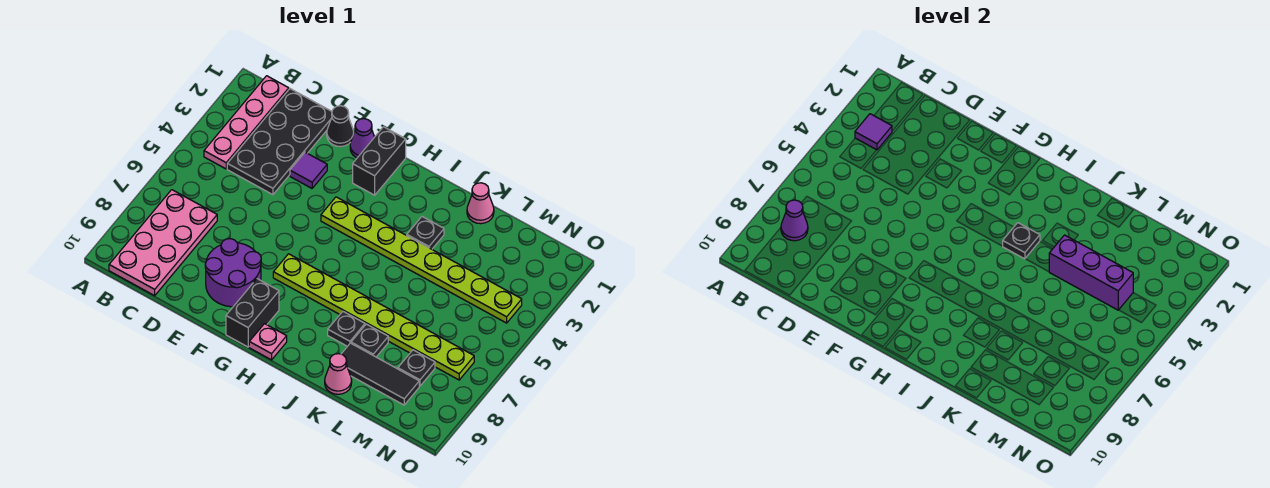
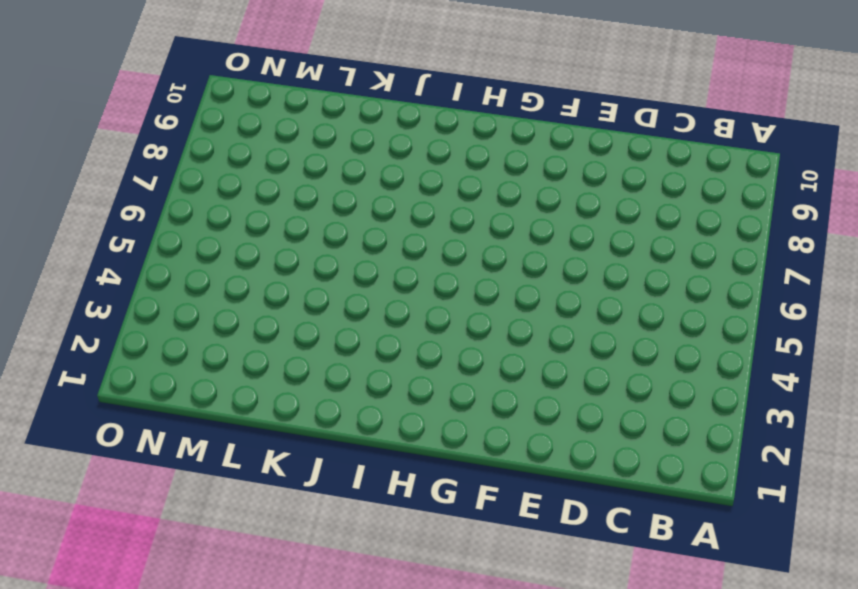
none -> pink 1x4 plate [204,76,289,169]
none -> pink 2x4 plate [109,190,217,296]
none -> black 2x4 plate [227,89,332,195]

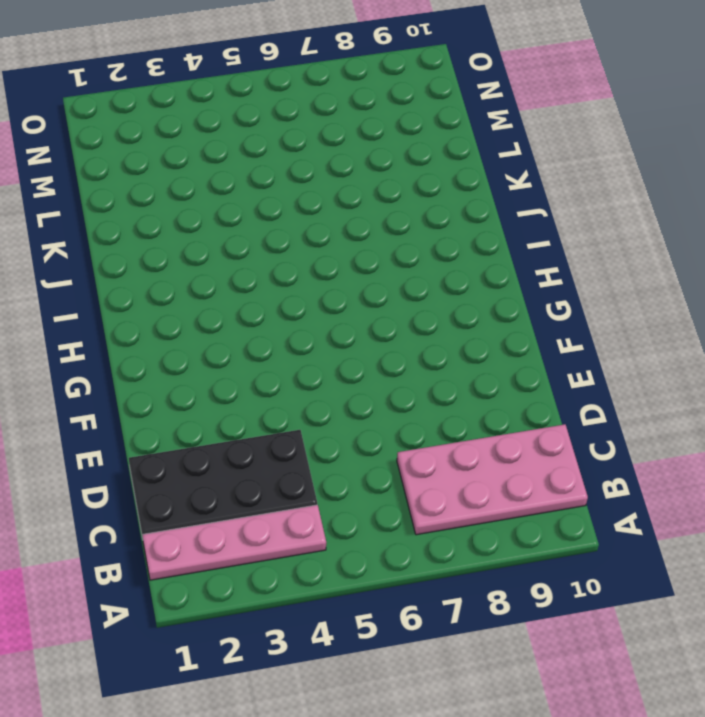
none -> black 1x1 cone [327,106,354,147]
none -> purple 1x1 tile [290,152,327,188]
none -> purple 2x2 round brick [205,239,261,307]

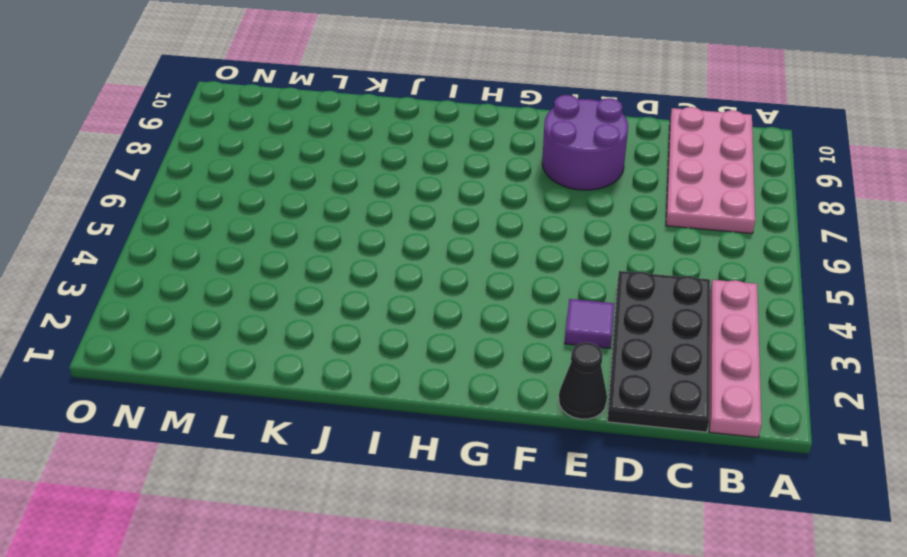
none -> purple 1x1 cone [350,119,374,158]
none -> black 1x2 brick [353,127,406,195]
none -> lime 1x8 plate [321,197,522,323]

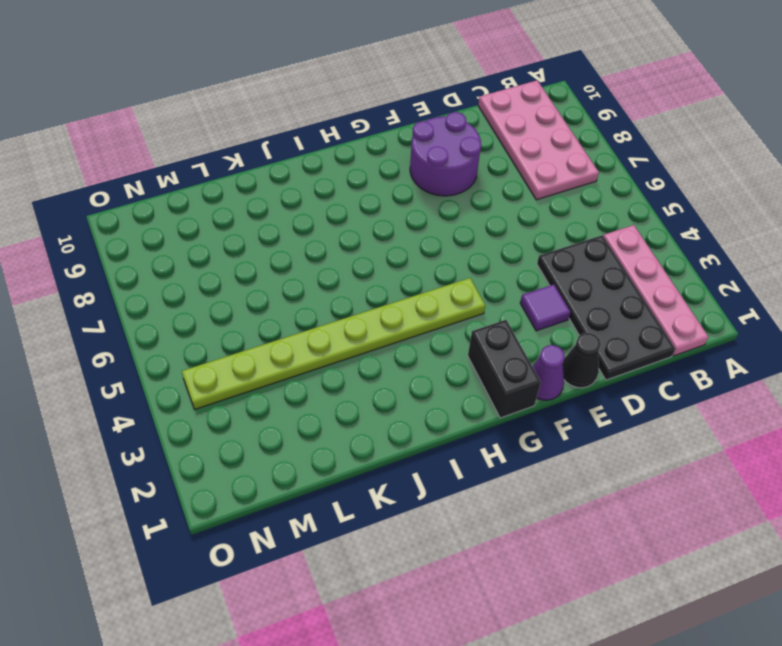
none -> lime 1x8 plate [273,254,474,380]
none -> black 1x2 brick [226,279,279,347]
none -> pink 1x1 plate [249,324,287,360]

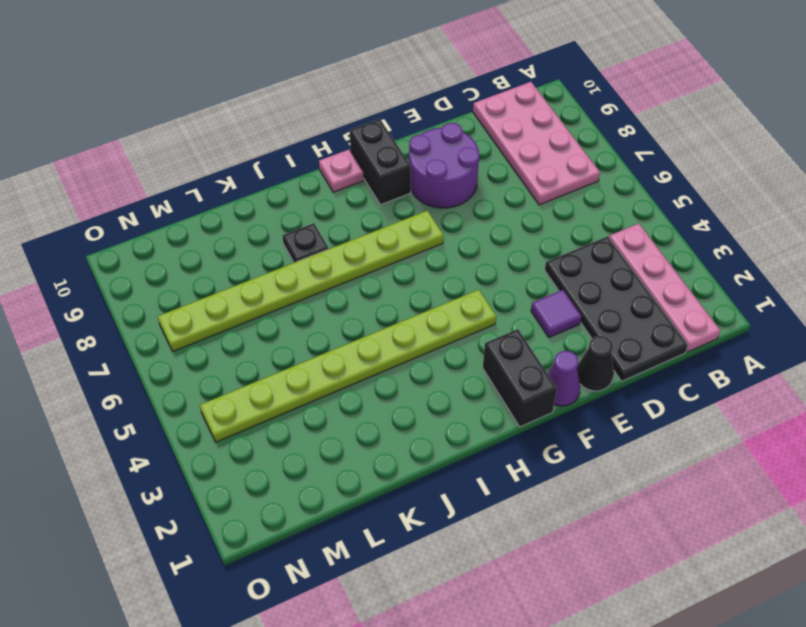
none -> black 1x1 plate [407,217,444,249]
none -> pink 1x1 cone [467,183,494,224]
none -> black 1x1 plate [351,324,388,357]

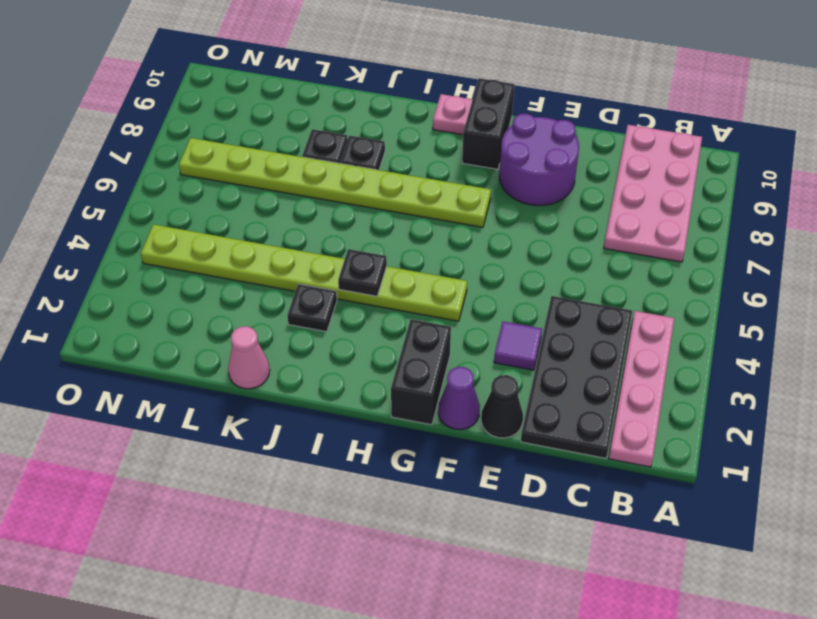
none -> black 1x3 tile [342,343,419,405]
none -> pink 1x1 cone [325,354,352,394]
none -> black 1x1 plate [398,350,435,386]

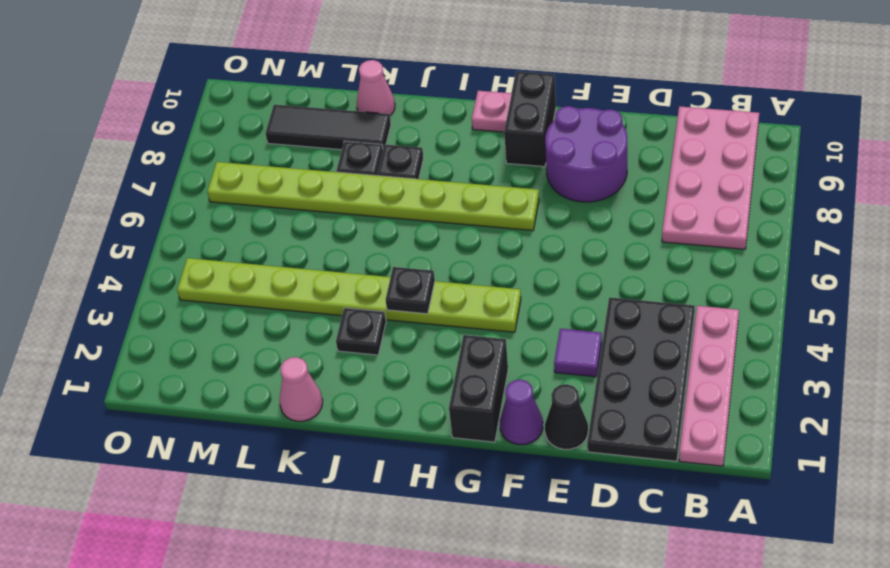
none -> black 1x1 plate [398,350,435,386]
none -> purple 1x1 tile [855,114,892,150]
none -> purple 1x1 cone [781,200,808,241]

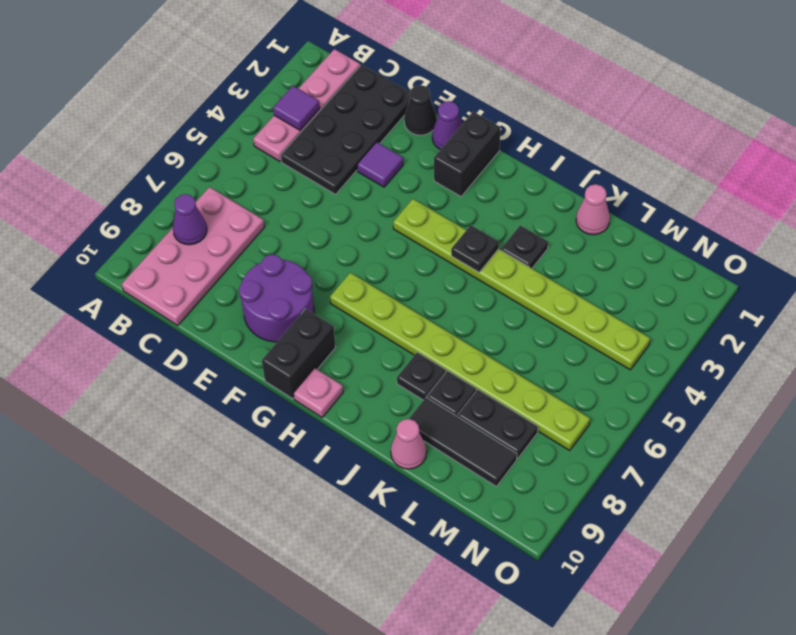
black 1x2 plate [458,390,538,459] -> black 1x1 plate [398,350,435,386]
none -> purple 1x3 brick [1049,235,1133,310]

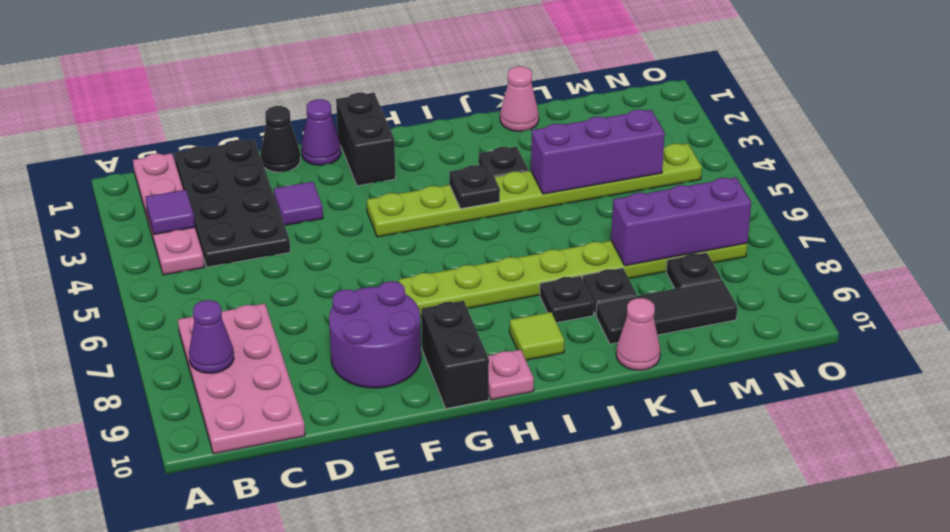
lime 1x1 tile [510,312,564,360] -> none
purple 1x3 brick [611,177,751,266] -> none

